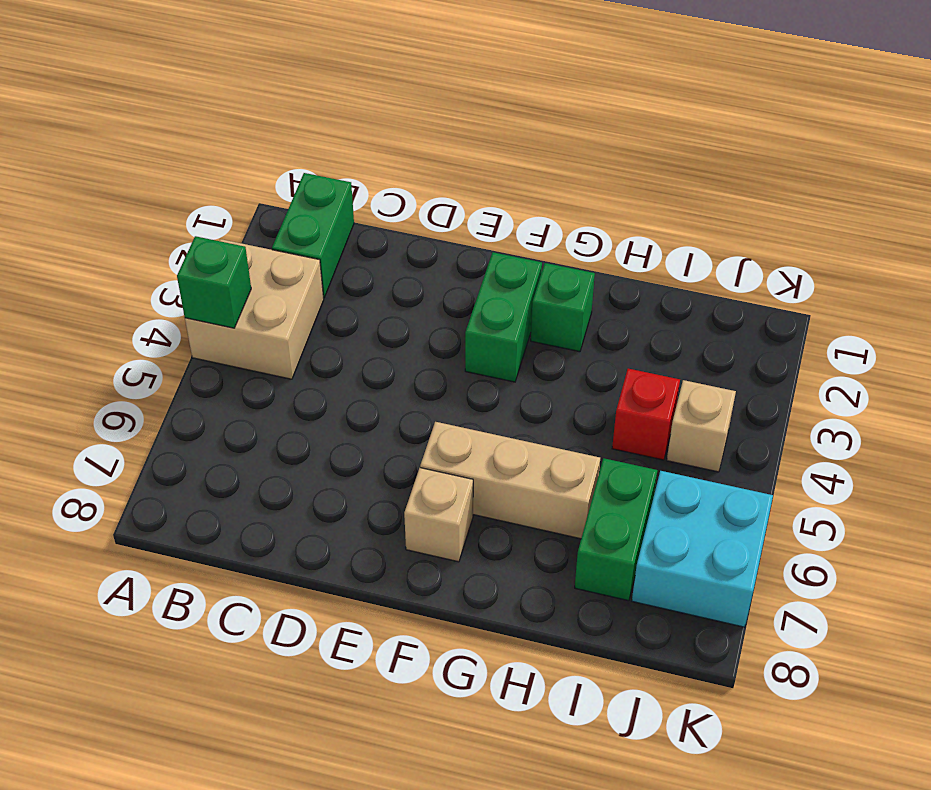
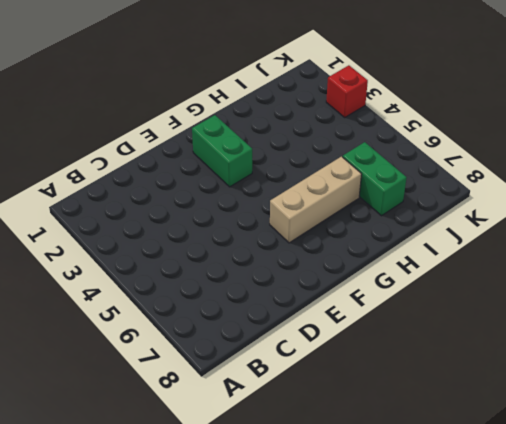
red 1x1 brick [326,65,368,117] -> red 1x1 brick moved to [612,369,680,460]
none -> tan 2x2 brick [185,239,324,379]
none -> green 1x2 brick [272,173,354,298]

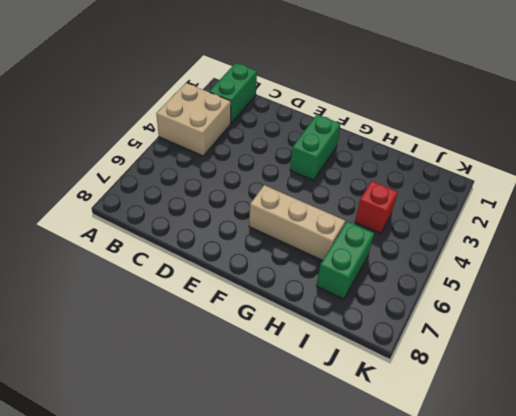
none -> tan 1x1 brick [404,468,473,562]
none -> green 1x1 brick [531,263,595,352]

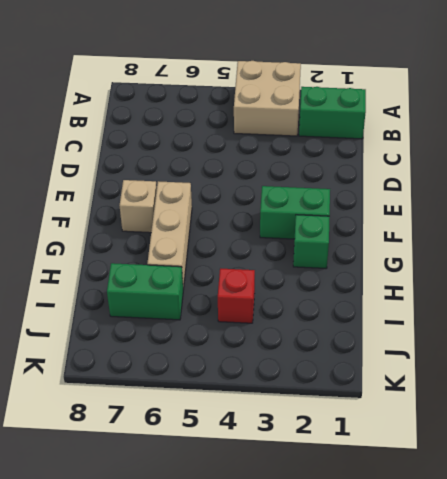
none -> tan 1x1 brick [667,380,736,472]
none -> cyan 2x2 brick [632,471,773,627]

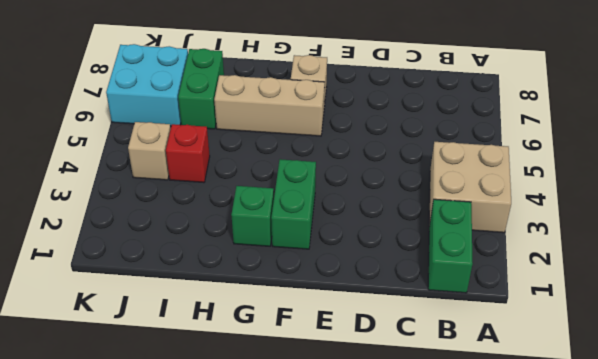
none -> green 1x1 brick [177,236,251,328]

